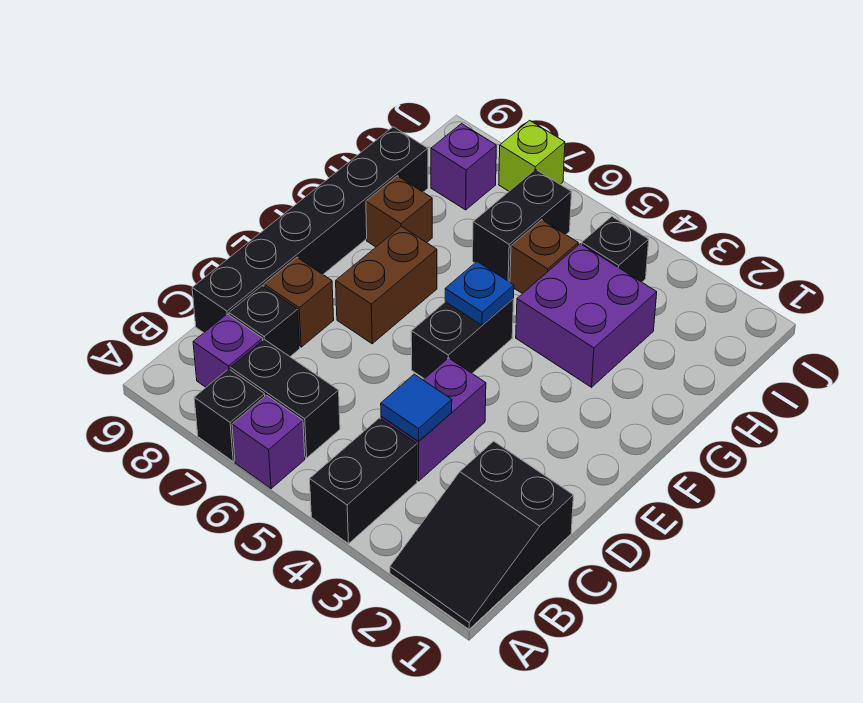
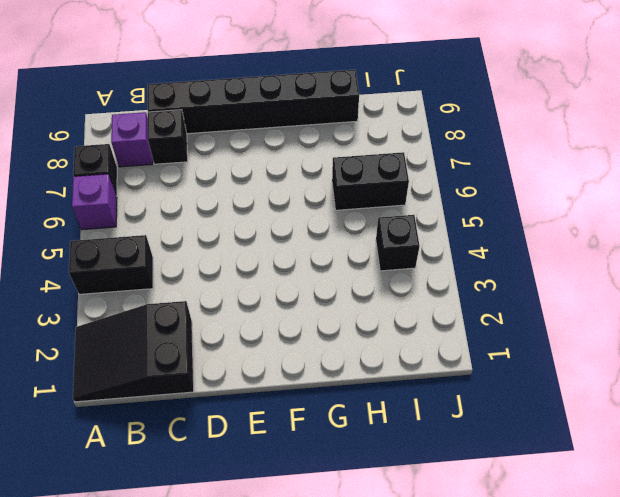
none -> black 1x2 brick [231,339,340,458]
none -> purple 1x2 brick [381,358,486,481]
none -> brown 1x1 brick [264,258,334,347]

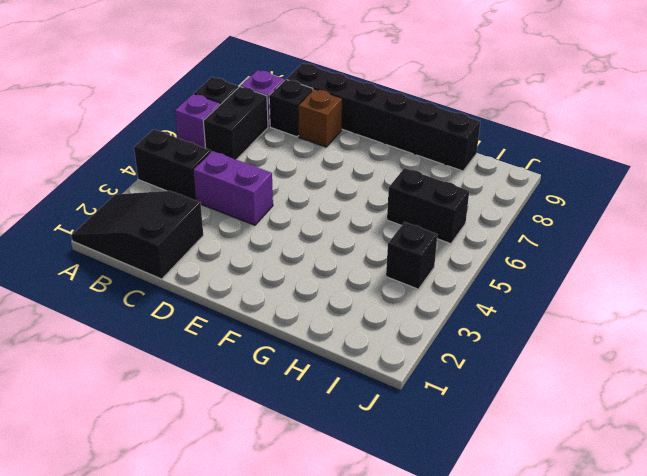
none -> black 1x2 brick [411,299,514,379]
none -> brown 1x2 brick [336,226,437,344]
none -> purple 2x2 brick [516,244,657,387]

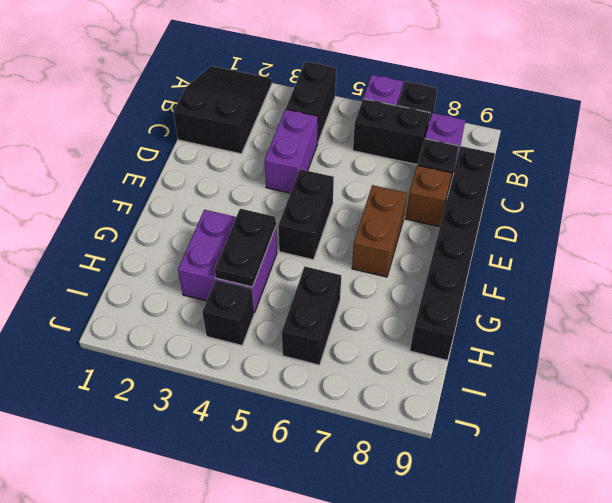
black 1x2 plate [215,209,276,287] -> none
none -> brown 1x1 brick [366,176,432,247]
none -> brown 1x1 brick [510,220,578,294]
none -> purple 1x1 brick [431,124,496,210]

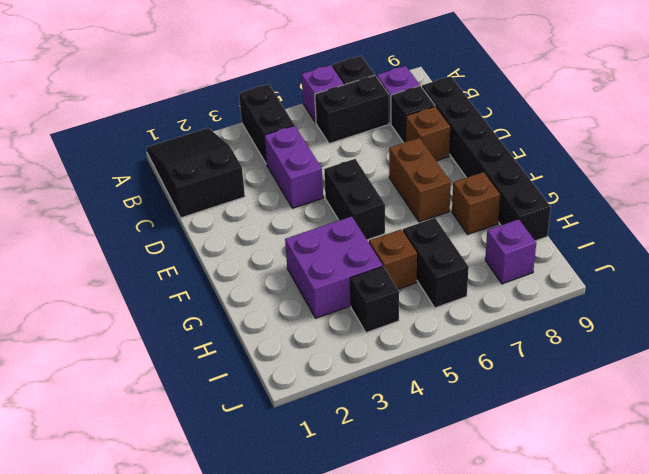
none -> lime 1x1 brick [499,120,565,191]
none -> blue 1x1 tile [381,374,452,442]
none -> blue 1x1 plate [445,262,514,325]

